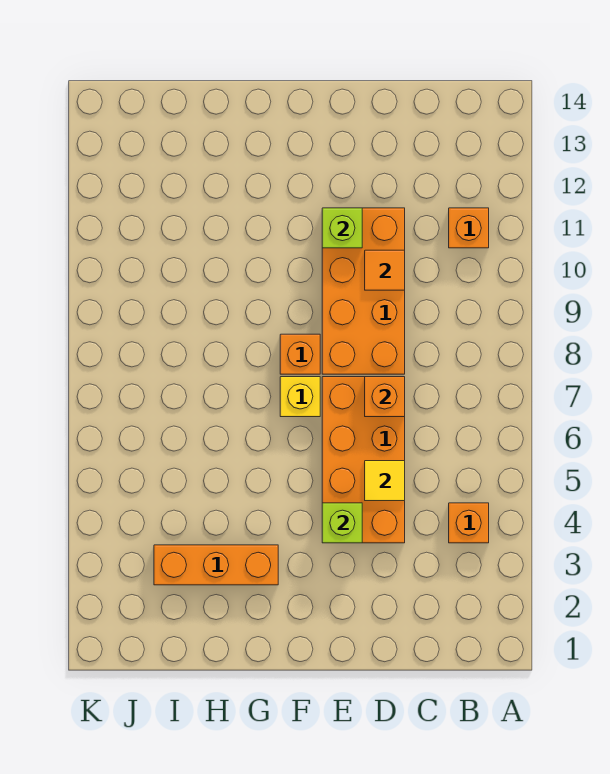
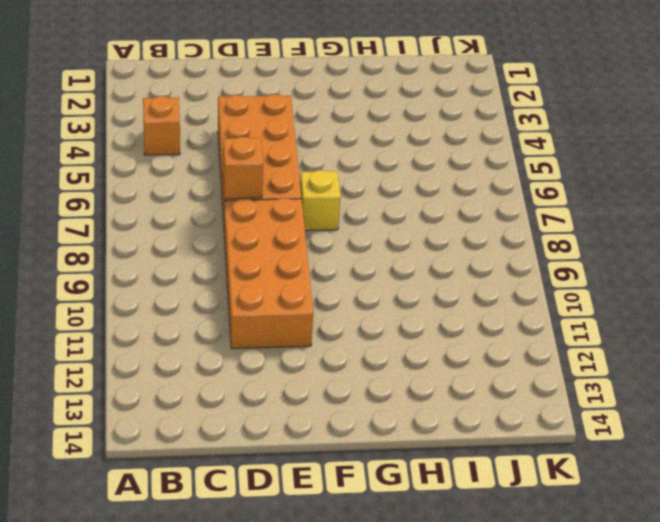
none -> orange 1x1 brick [449,208,489,248]
none -> orange 1x1 brick [280,334,320,374]
none -> orange 1x3 brick [154,545,278,585]

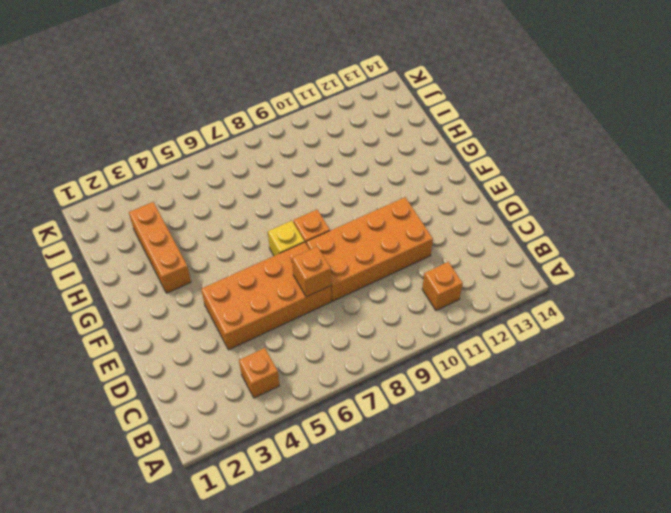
none -> yellow 1x1 tile [365,461,405,501]
none -> orange 1x1 tile [365,250,405,290]
none -> lime 1x1 brick [322,503,362,543]

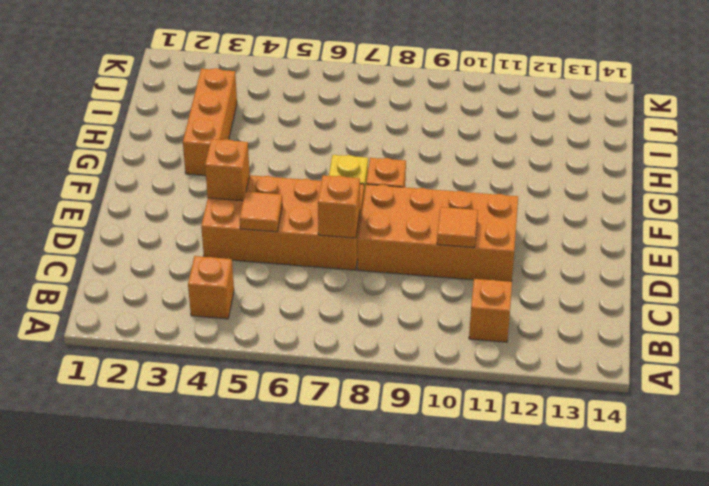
orange 1x1 tile [240,192,282,232] -> yellow 1x1 tile [365,461,405,501]
orange 1x1 brick [205,139,250,201] -> lime 1x1 brick [322,503,362,543]
none -> lime 1x1 brick [322,208,362,248]

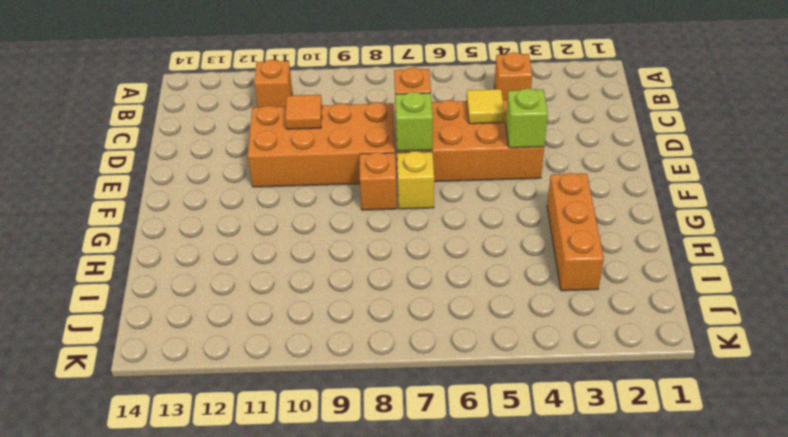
lime 1x1 brick [395,92,433,151] -> lime 1x1 brick moved to [322,208,362,248]

